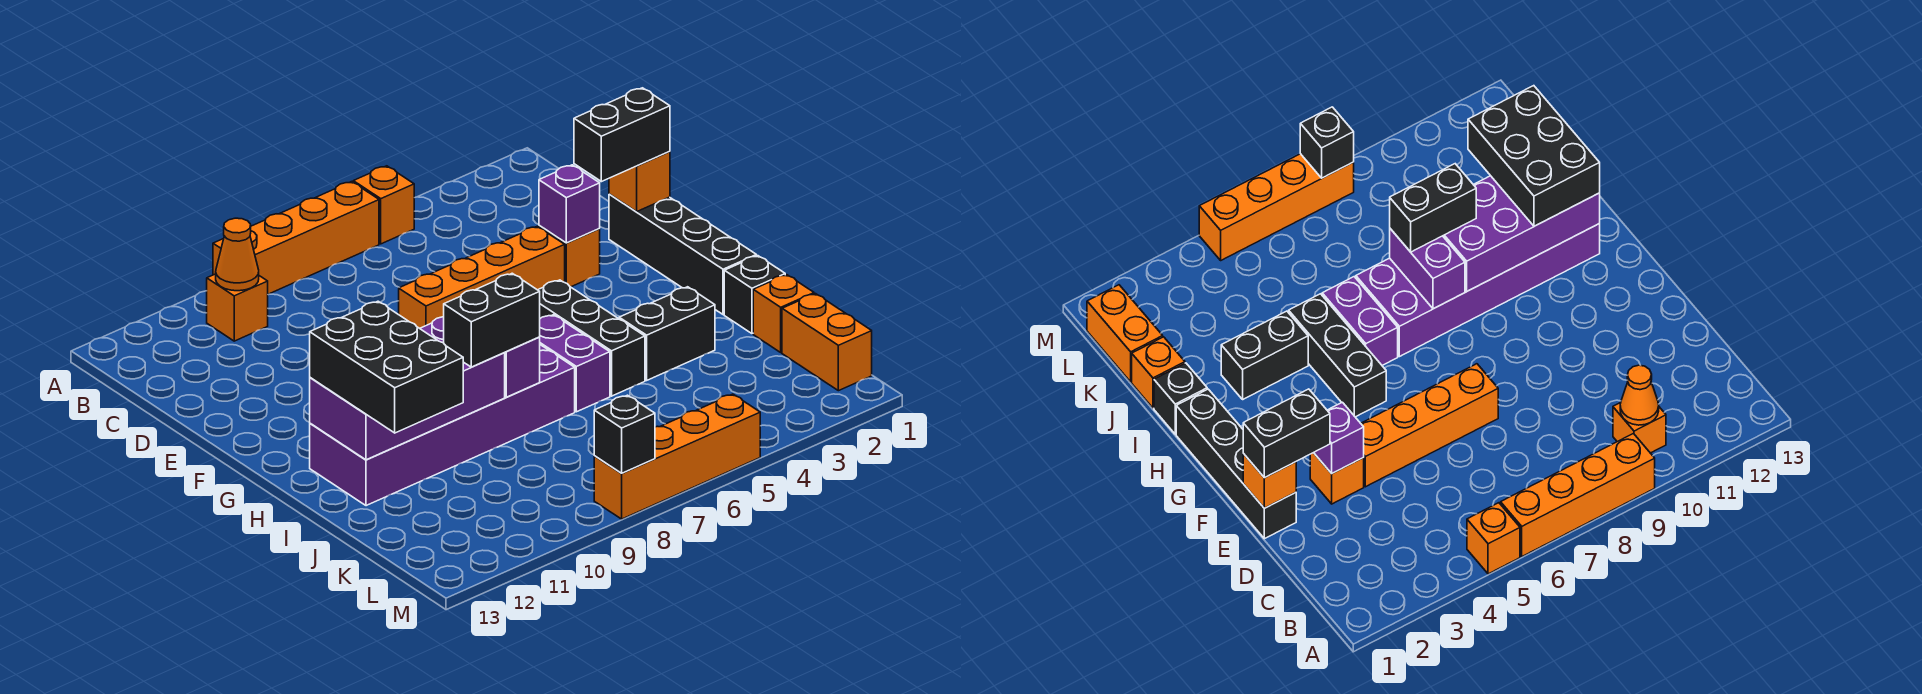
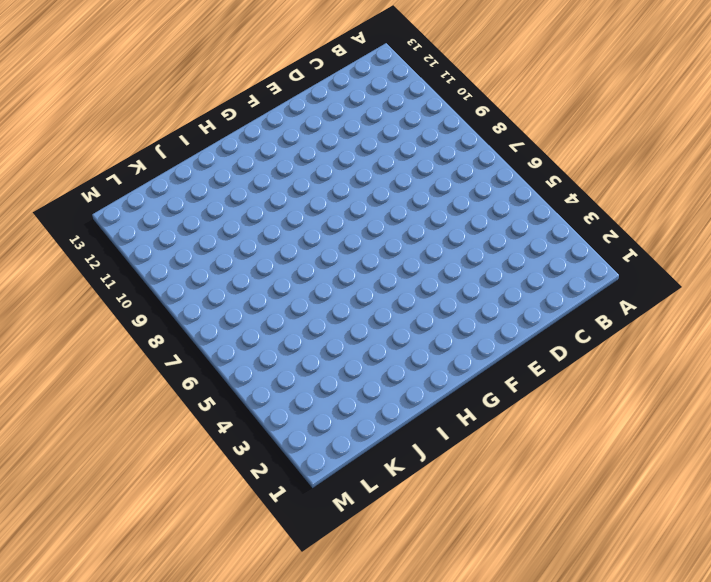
none -> orange 1x1 brick [353,166,414,244]
none -> orange 1x4 brick [213,182,379,294]
none -> orange 1x1 brick [207,274,268,341]

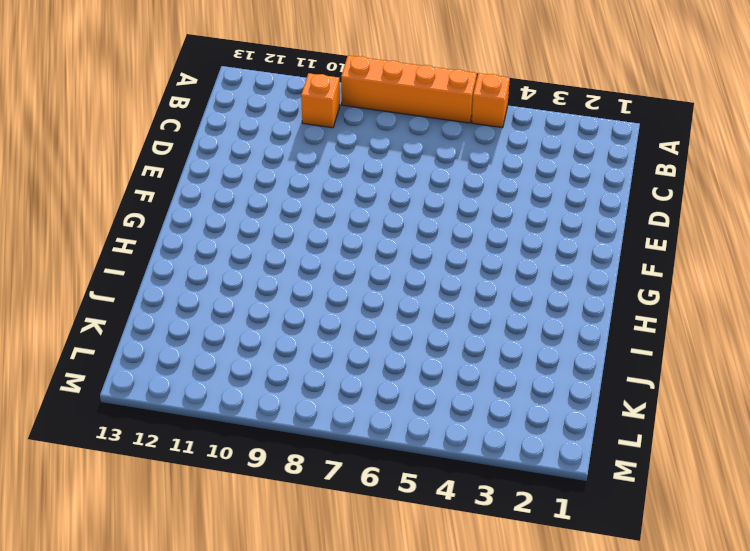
none -> black 1x4 brick [609,194,756,315]
none -> orange 1x1 brick [539,225,600,287]
none -> orange 1x4 brick [399,226,565,328]

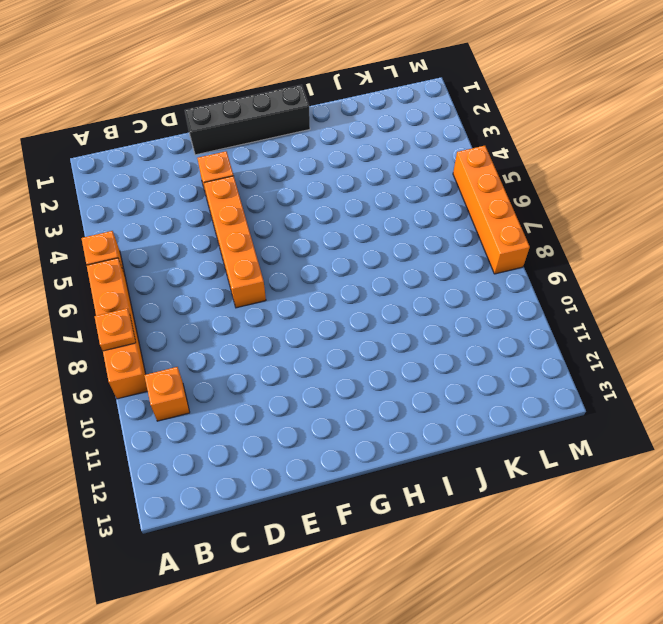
orange 1x1 plate [95,308,136,351] -> none
none -> black 1x3 brick [538,280,645,396]
none -> purple 1x2 brick [540,315,610,412]
none -> purple 2x6 brick [310,345,575,506]

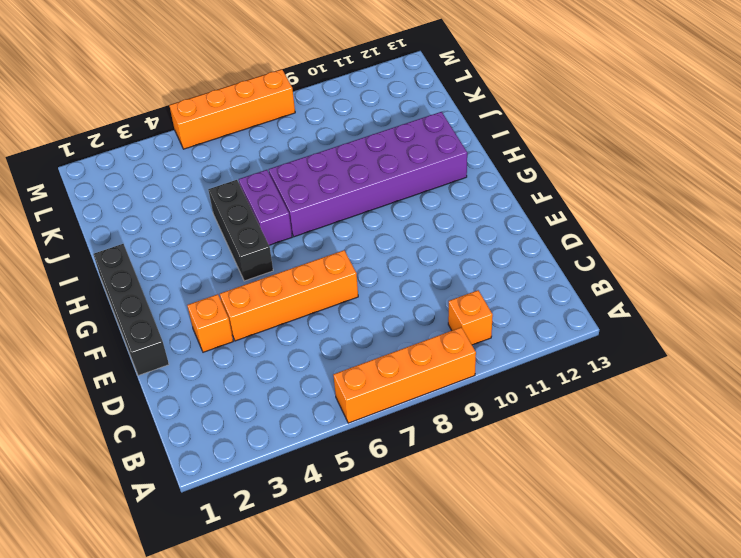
none -> orange 1x1 brick [353,166,414,244]
none -> black 1x1 brick [724,256,785,333]
none -> black 1x2 brick [619,287,715,380]

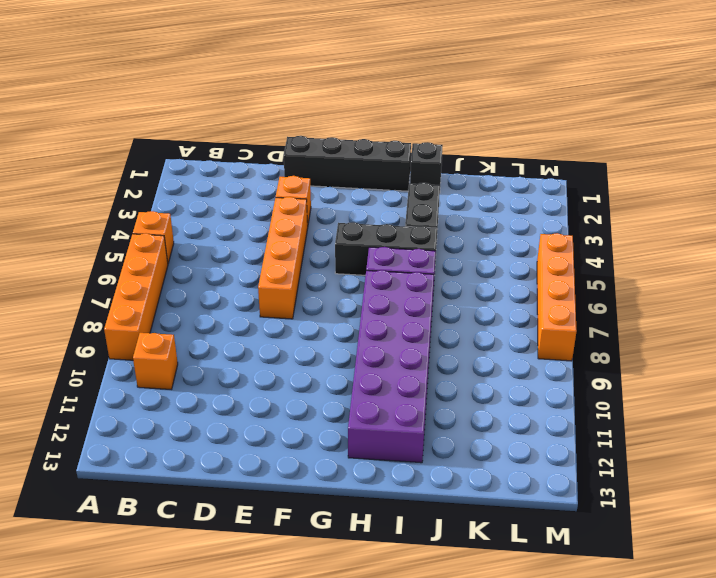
none -> orange 1x1 brick [753,275,814,352]
none -> orange 1x2 brick [782,294,872,391]
none -> orange 1x1 cone [216,218,259,291]

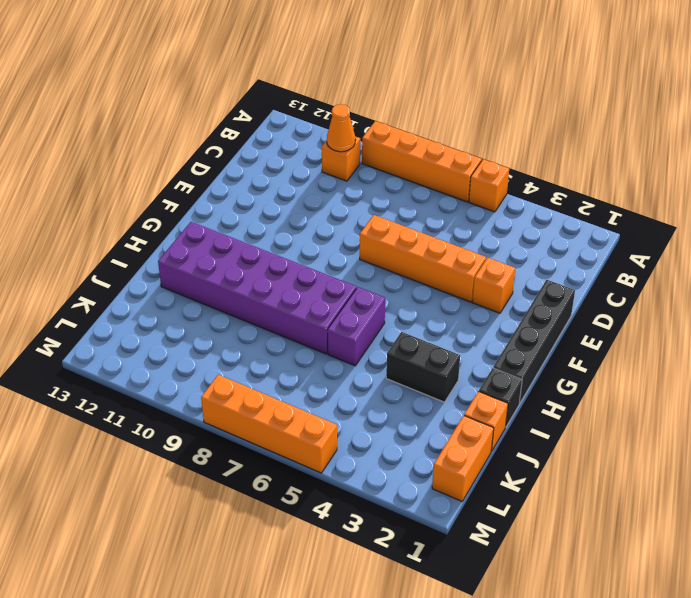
none -> black 1x3 brick [538,280,645,396]
none -> orange 1x1 brick [609,152,670,212]
none -> purple 1x1 brick [539,165,600,243]

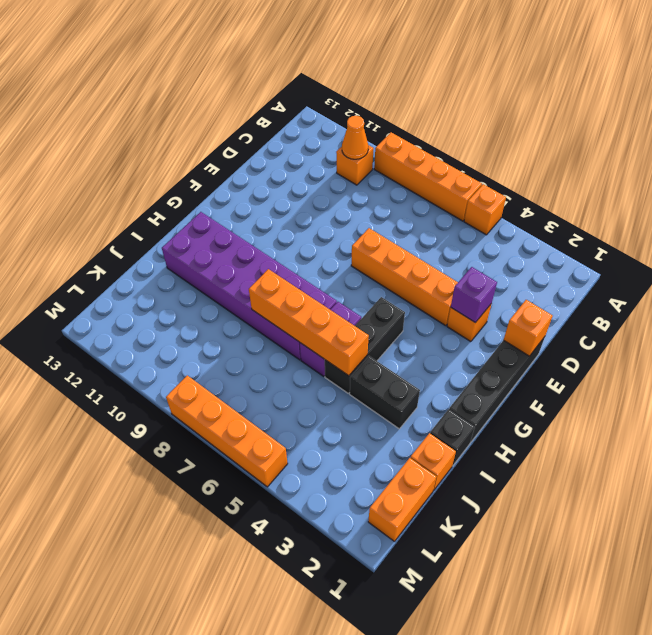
orange 1x4 brick [249,269,369,376] -> purple 1x2 brick [505,337,540,397]
none -> purple 2x4 brick [310,317,505,460]
none -> black 1x1 brick [594,395,655,473]
none -> black 1x2 brick [574,88,670,182]

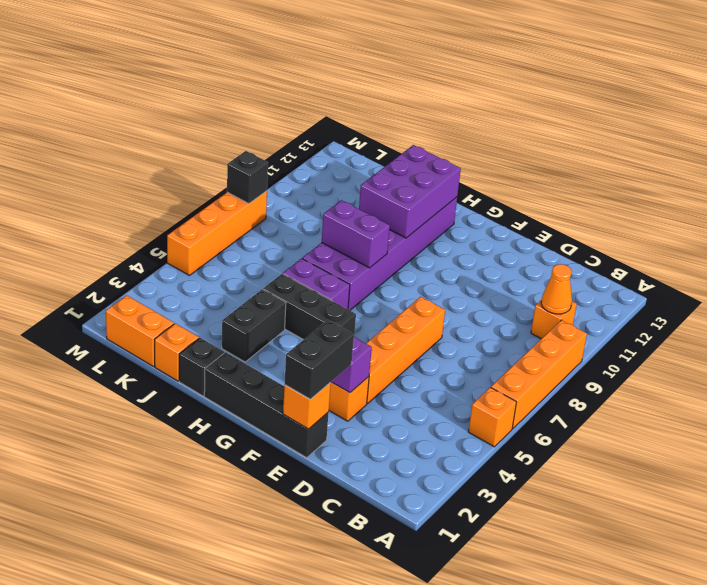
purple 2x3 brick [359,145,461,238] -> purple 2x4 brick [310,317,505,460]
none -> black 2x3 brick [310,301,463,433]
none -> black 1x2 brick [444,273,540,367]

